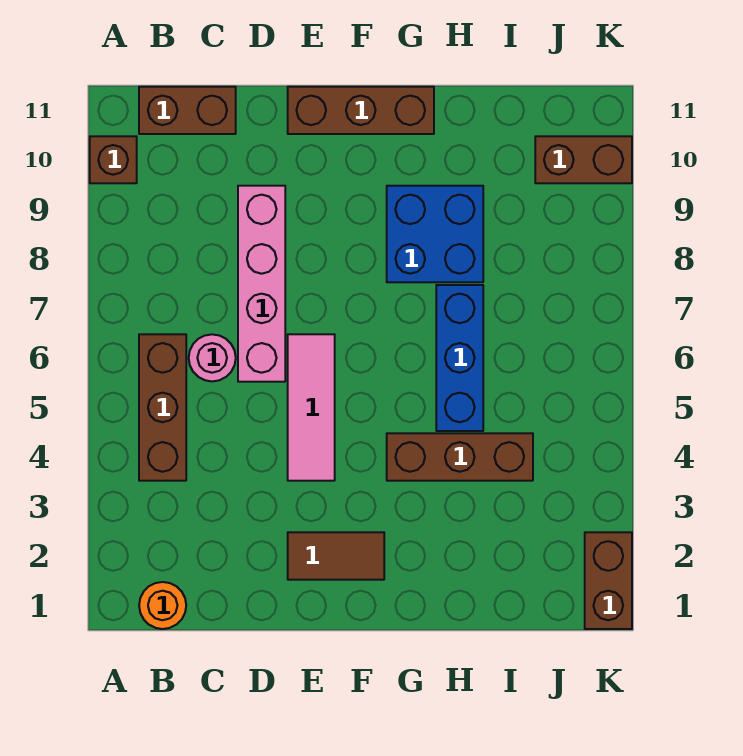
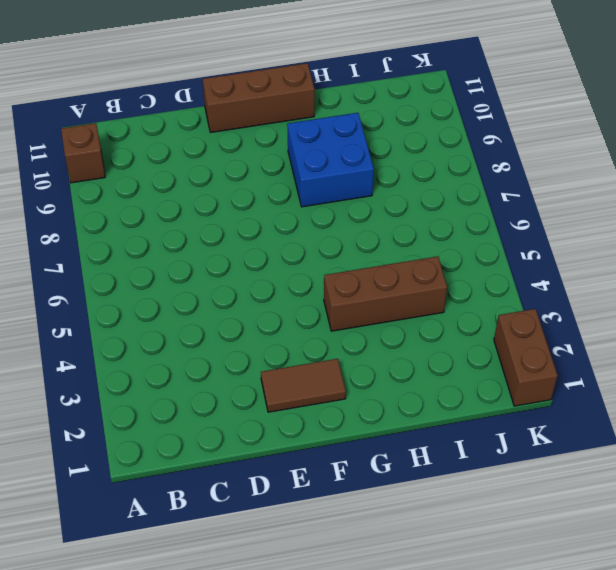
none -> orange 1x1 round brick [139,582,186,629]
none -> brown 1x3 brick [139,334,186,481]
none -> brown 1x2 brick [139,87,236,134]

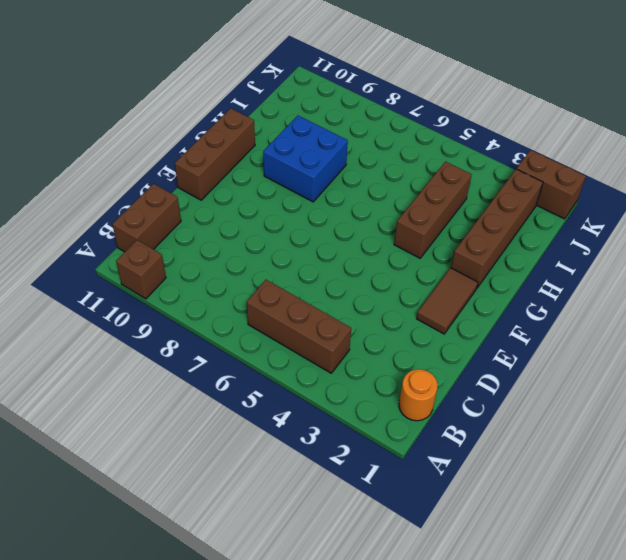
brown 1x4 brick [451,169,543,288] -> none
none -> pink 1x1 round brick [189,334,236,381]
none -> pink 1x4 brick [238,186,285,382]
none -> pink 1x3 tile [288,334,335,481]

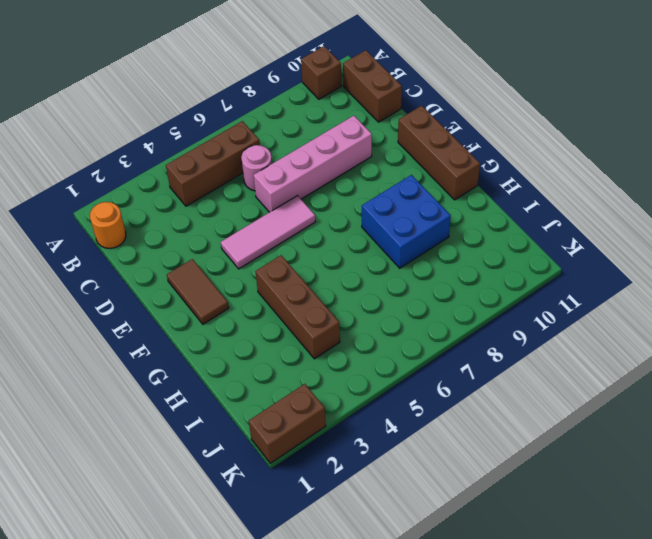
none -> blue 1x3 brick [436,285,483,431]
none -> brown 1x2 brick [535,136,632,183]

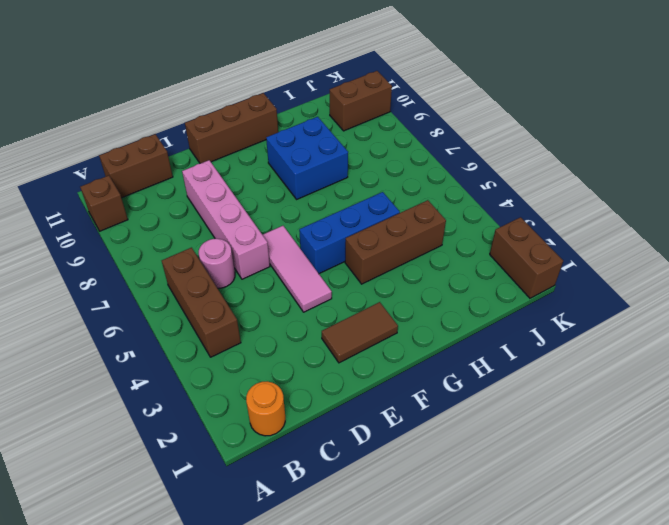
blue 1x3 brick [299,192,400,274] -> blue 1x3 brick turned to [436,285,483,431]

